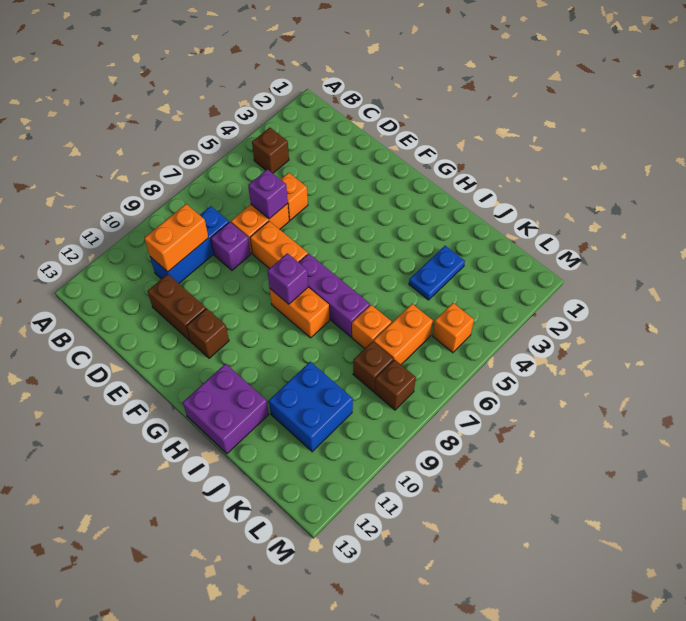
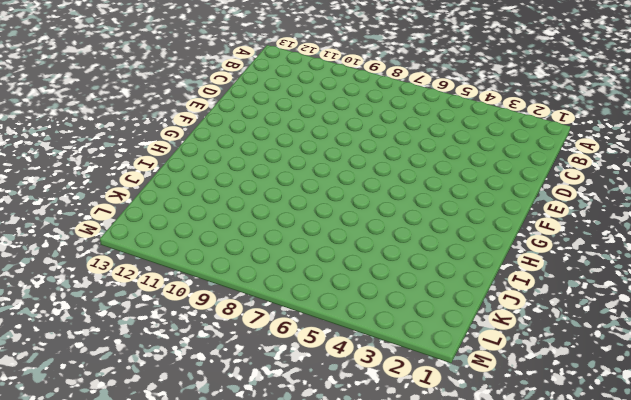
none -> brown 1x1 brick [252,128,289,173]
none -> blue 1x3 brick [150,206,229,283]
none -> orange 1x1 brick [281,173,308,220]

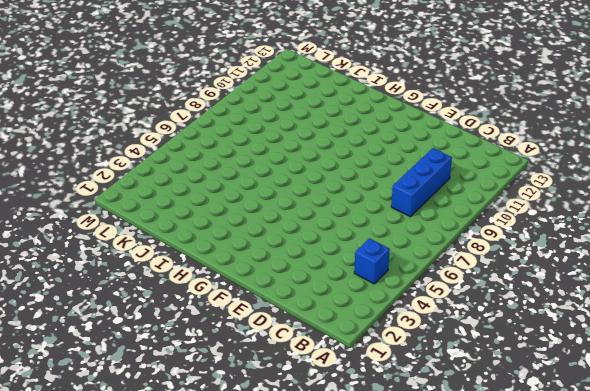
blue 1x1 brick [354,238,390,284] -> brown 1x1 brick [252,128,289,173]
none -> orange 1x1 brick [281,173,308,220]
none -> orange 1x2 brick [231,204,289,253]
none -> purple 1x1 brick [211,222,251,270]

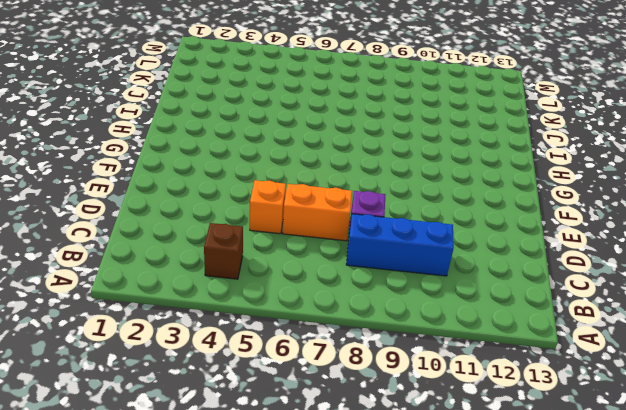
none -> brown 1x2 brick [148,274,206,341]
none -> orange 1x2 brick [250,221,308,269]
none -> brown 1x1 brick [186,309,229,358]

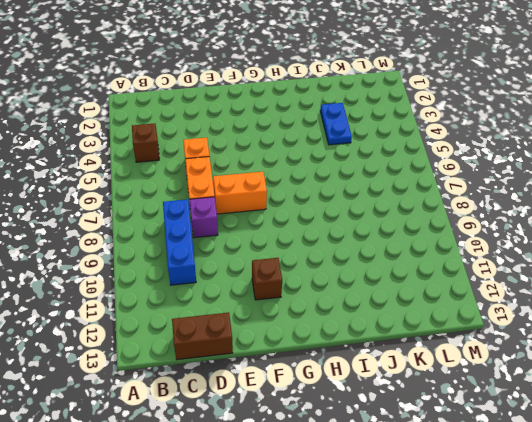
brown 1x2 brick [172,313,233,360] -> brown 1x2 brick moved to [148,274,206,341]
none -> purple 1x3 brick [299,254,370,337]
none -> orange 1x2 brick [270,287,329,338]
none -> purple 2x2 brick [183,364,269,454]

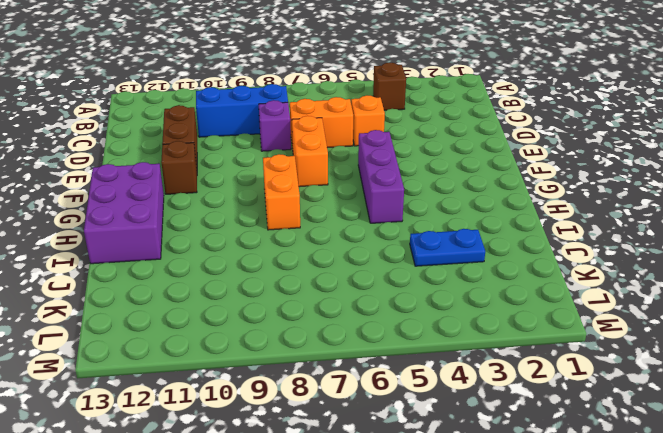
purple 1x3 brick [358,130,404,223] -> purple 1x3 brick moved to [299,254,370,337]
purple 2x3 brick [84,162,164,264] -> purple 2x2 brick [183,364,269,454]
none -> orange 1x1 brick [352,305,391,349]
none -> blue 2x2 brick [269,362,353,452]
none -> orange 1x2 brick [374,304,433,364]

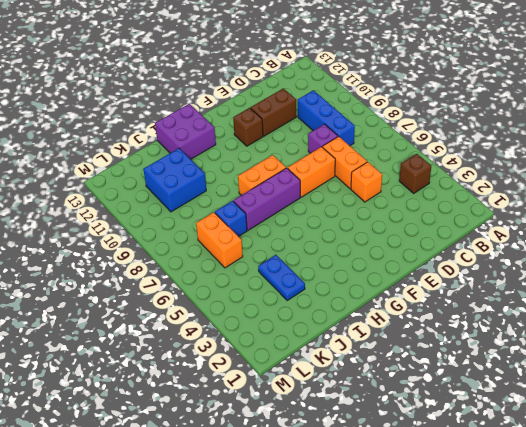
blue 1x1 brick [215,201,247,237] -> orange 1x1 brick [352,305,391,349]
none -> brown 1x1 brick [353,341,393,392]
none -> orange 1x1 brick [432,303,474,353]
none -> brown 1x1 brick [375,360,416,410]

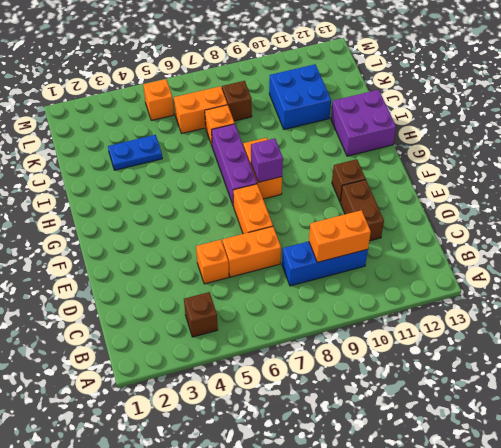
none -> purple 1x1 brick [211,222,251,270]
none -> brown 1x1 brick [375,360,416,410]
none -> purple 1x1 brick [248,169,288,219]

